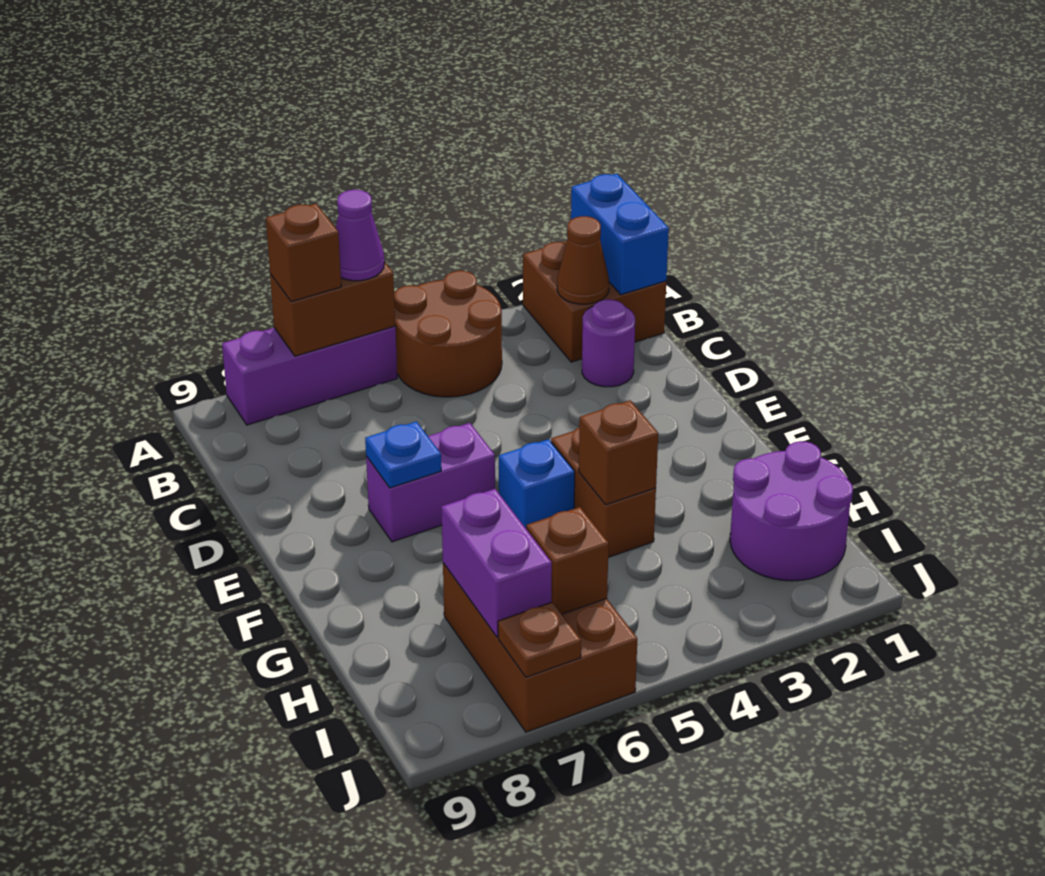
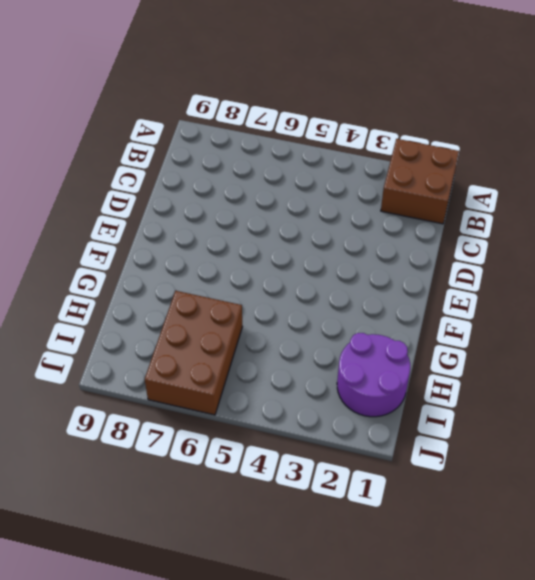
none -> brown 2x2 round brick [394,271,502,397]
none -> purple 1x3 brick [222,326,397,425]
none -> purple 1x1 round brick [582,299,635,387]

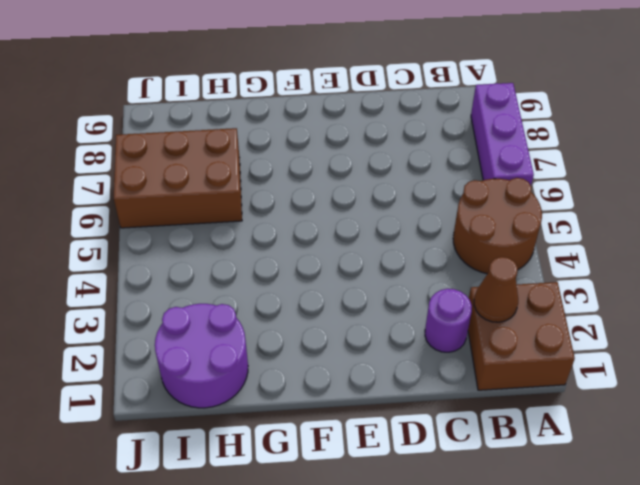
none -> purple 1x2 brick [366,423,495,542]
none -> brown 1x2 brick [551,428,656,557]
none -> blue 1x1 brick [499,439,575,528]

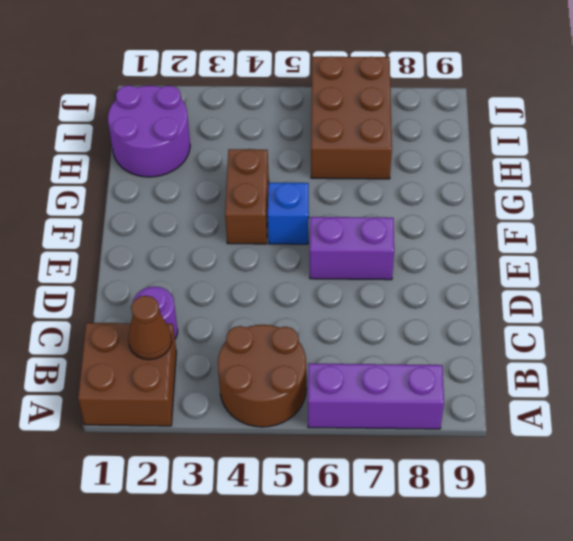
none -> blue 1x2 brick [571,174,669,295]
none -> brown 1x2 brick [270,261,395,356]
none -> blue 1x1 plate [365,421,441,488]

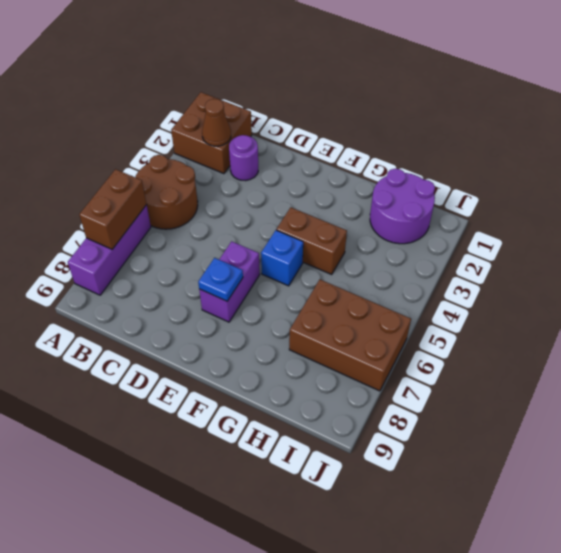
none -> blue 1x2 brick [571,174,669,295]
none -> brown 1x1 brick [579,400,658,505]
none -> purple 1x2 brick [441,489,552,637]

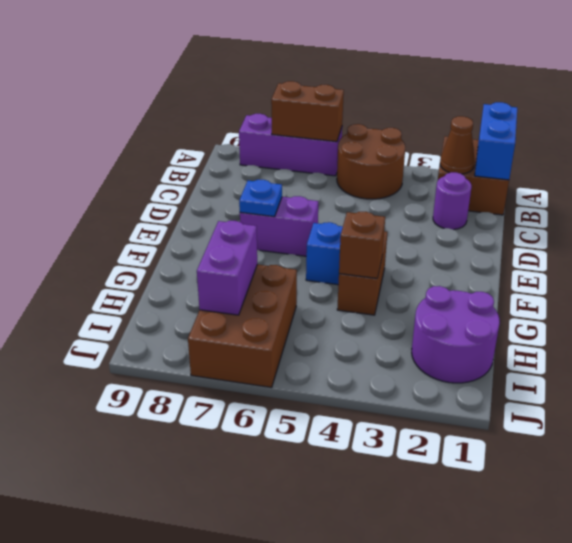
none -> brown 1x1 brick [526,507,609,614]
none -> brown 1x1 plate [498,602,581,677]
none -> purple 1x1 cone [336,190,384,281]

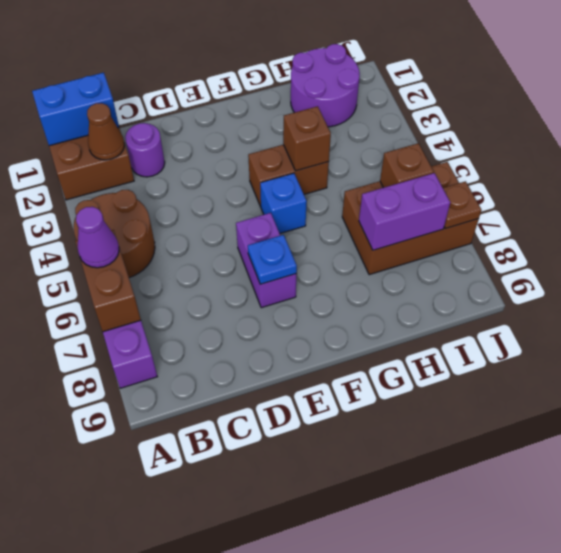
none -> brown 1x1 brick [266,204,341,302]

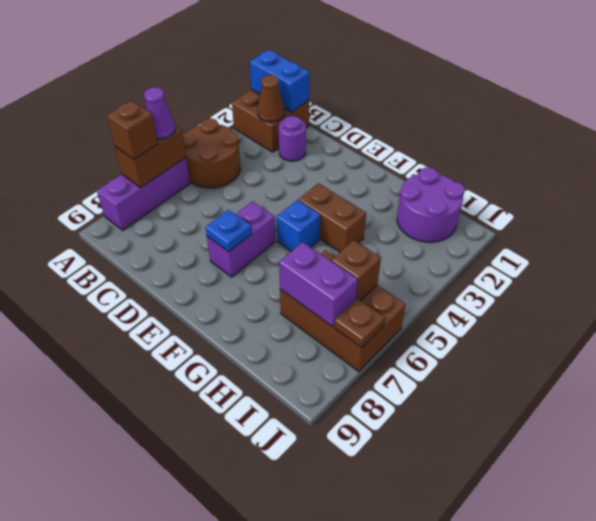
none -> brown 1x1 brick [579,400,658,505]

